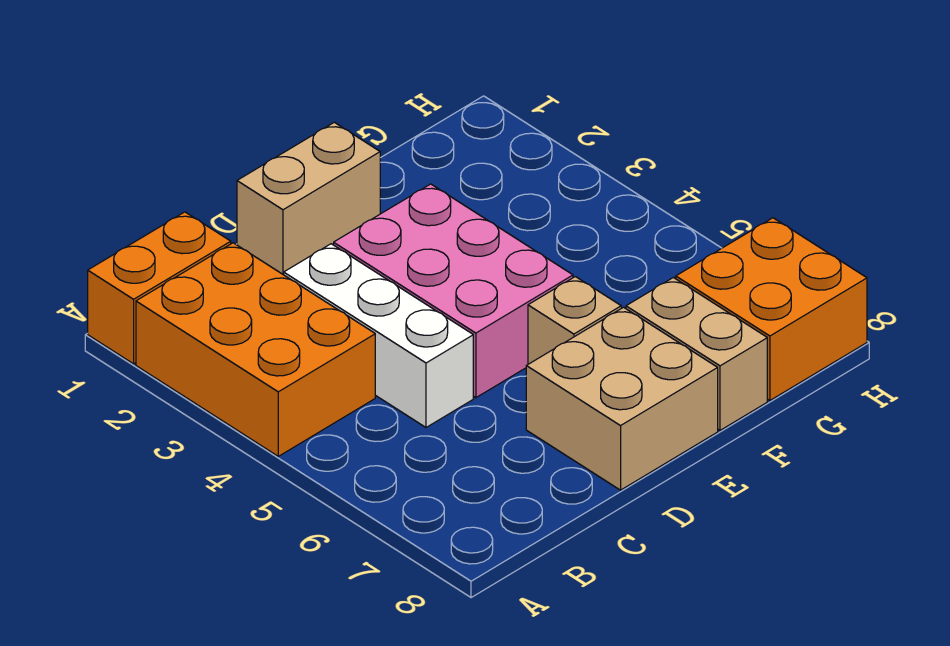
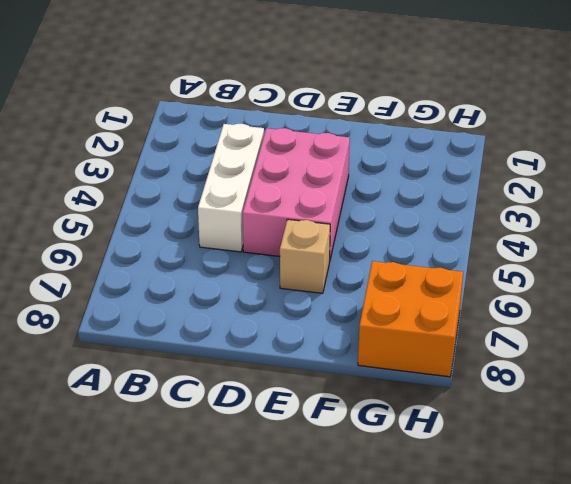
none -> orange 1x2 brick [88,212,231,364]
none -> orange 2x3 brick [136,243,375,456]

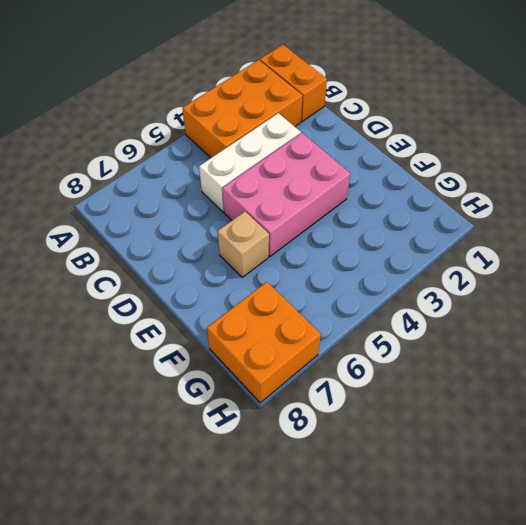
none -> tan 1x2 brick [237,122,380,274]
none -> tan 2x2 brick [526,307,718,490]

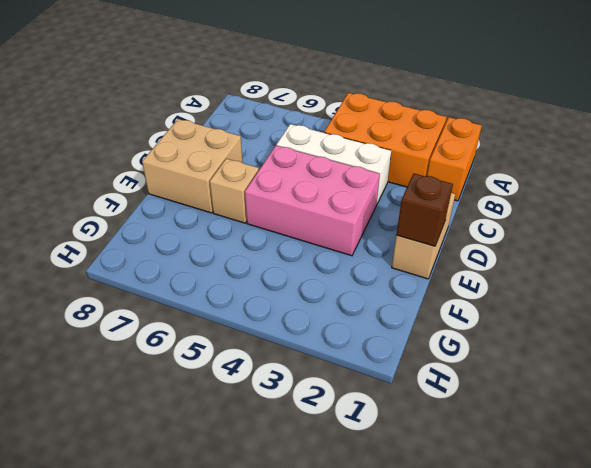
brown 1x1 brick [396,174,453,246] -> none
none -> tan 1x2 brick [626,278,767,430]
none -> orange 2x2 brick [676,218,867,401]

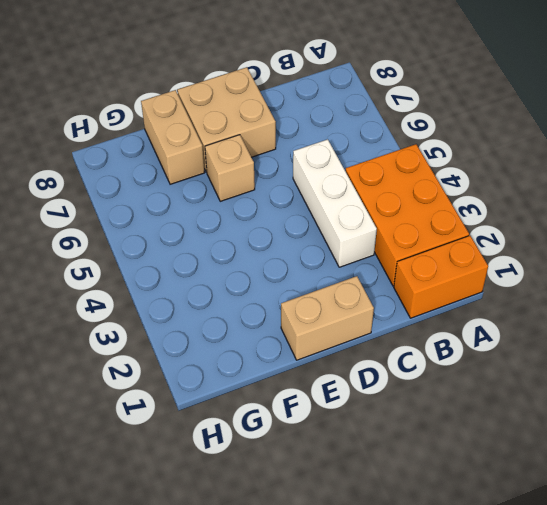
none -> pink 2x3 brick [334,184,573,398]
none -> orange 2x2 brick [676,218,867,401]

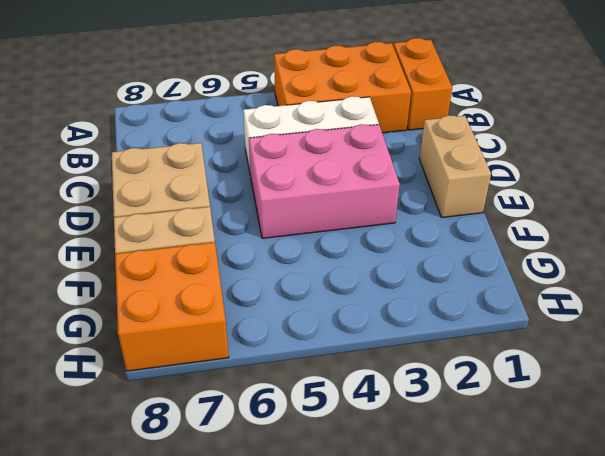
none -> tan 1x1 brick [528,277,621,364]

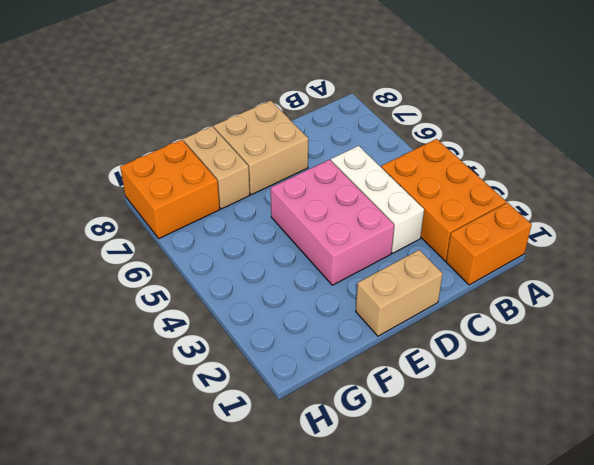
none -> tan 1x1 brick [528,277,621,364]

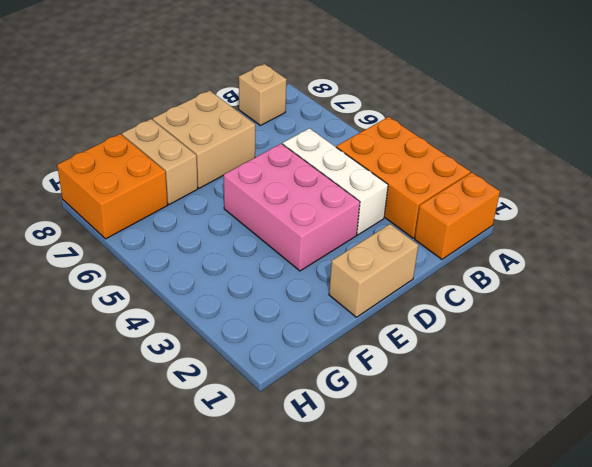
tan 1x1 brick [239,64,287,125] -> tan 1x1 brick moved to [528,277,621,364]

